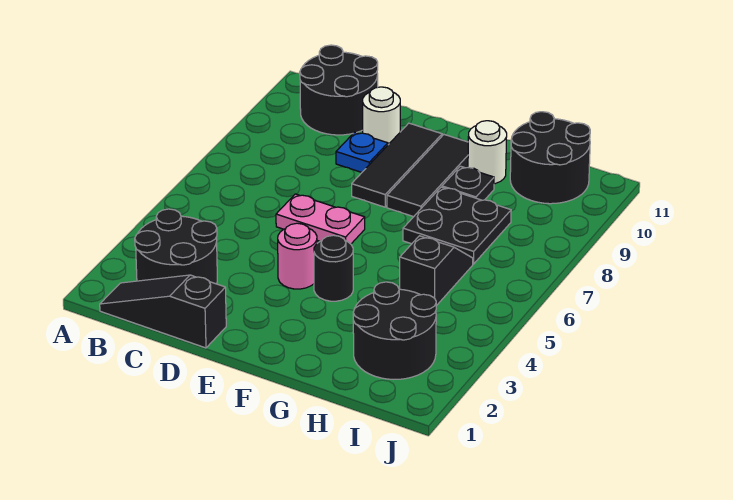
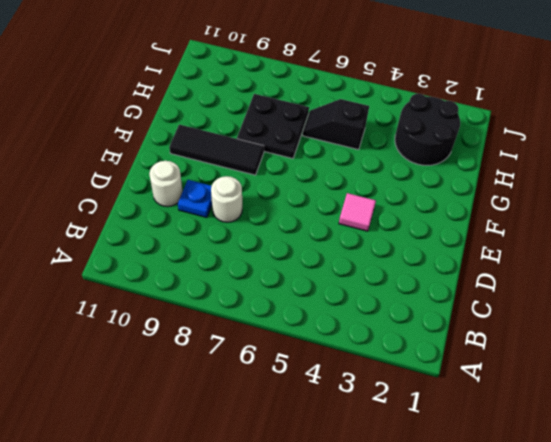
white 1x1 round brick [211,176,242,222] -> white 1x1 round brick moved to [468,121,507,184]
pink 1x1 tile [339,193,376,231] -> pink 1x1 round brick [278,223,317,289]
none -> black 1x3 slope [100,275,226,348]
none -> black 2x2 round brick [135,209,217,284]
none -> black 2x2 round brick [300,45,378,135]

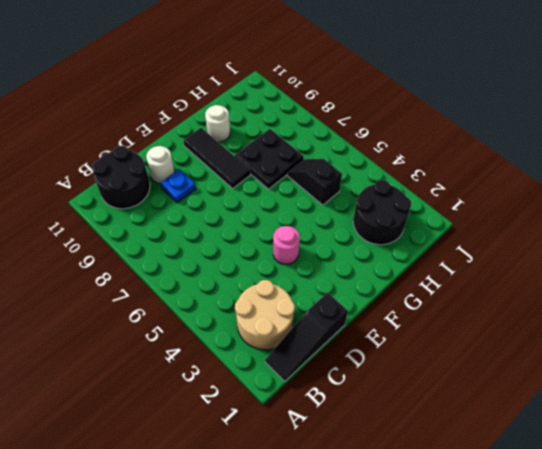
tan 2x2 round brick [235,280,295,350] -> black 2x2 round brick [135,209,217,284]
none -> pink 1x2 plate [276,194,365,244]
none -> black 1x3 tile [352,123,442,207]
none -> black 1x1 round brick [314,235,353,301]

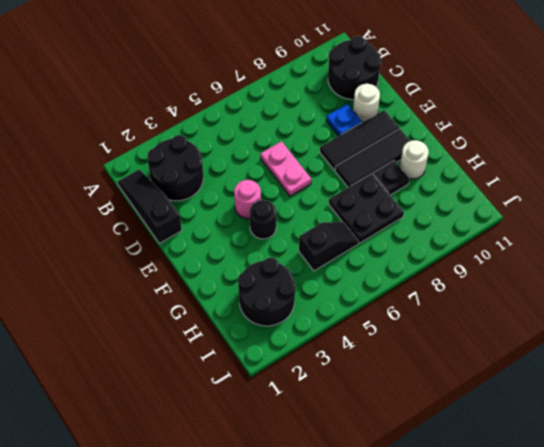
none -> black 2x2 round brick [510,112,590,204]

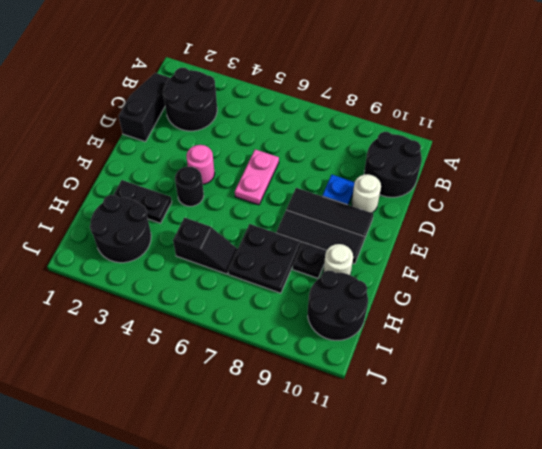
black 1x2 plate [114,180,172,223] -> none

